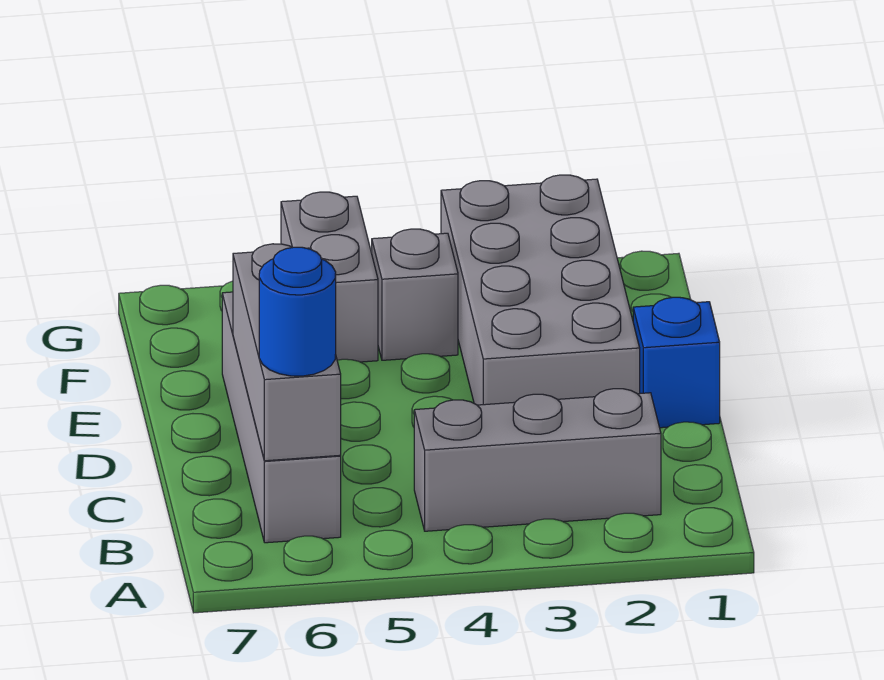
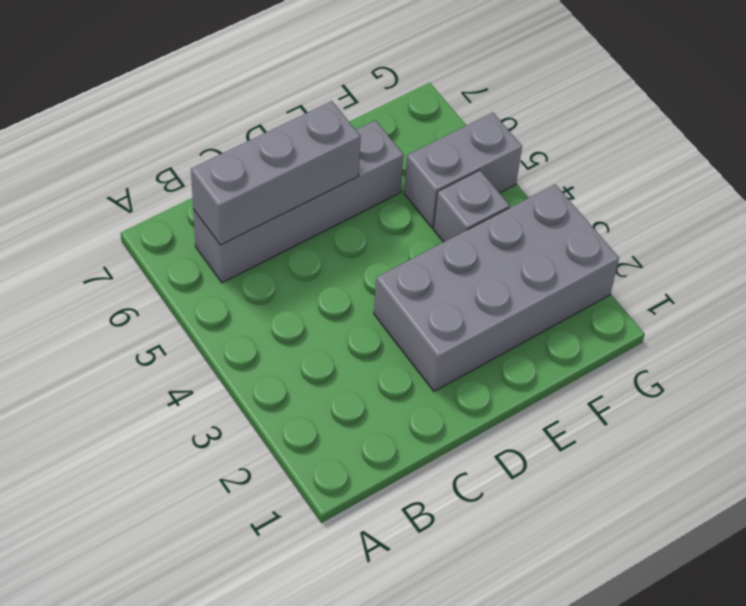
none -> grey 1x3 brick [414,389,661,531]
none -> blue 1x1 brick [633,297,720,428]

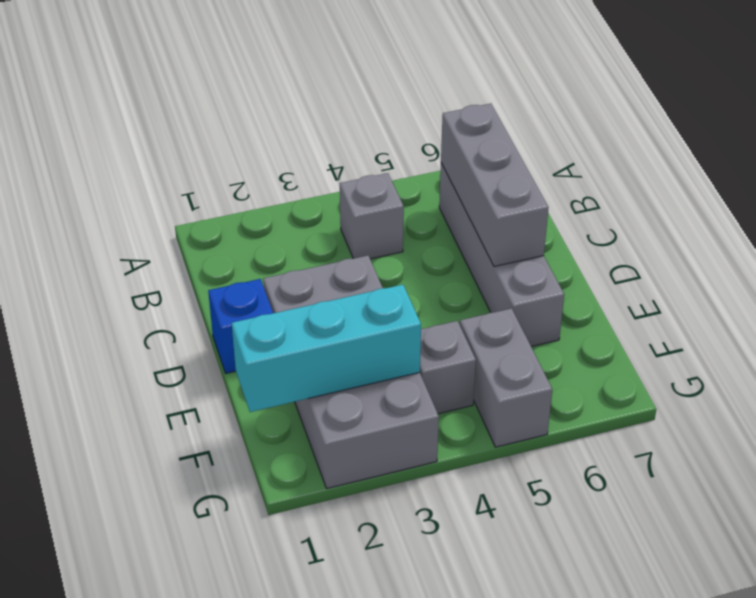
grey 1x1 brick [340,173,404,259] -> grey 1x3 brick [414,389,661,531]
cyan 1x3 brick [232,285,421,412] -> none
none -> blue 1x1 round brick [259,247,336,376]

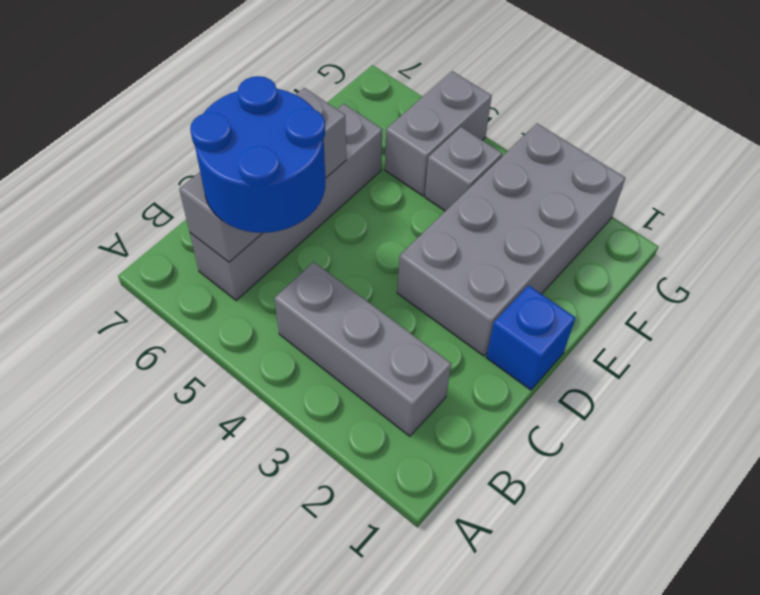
blue 2x2 round brick [190,76,326,233] -> blue 1x1 round brick [259,247,336,376]

